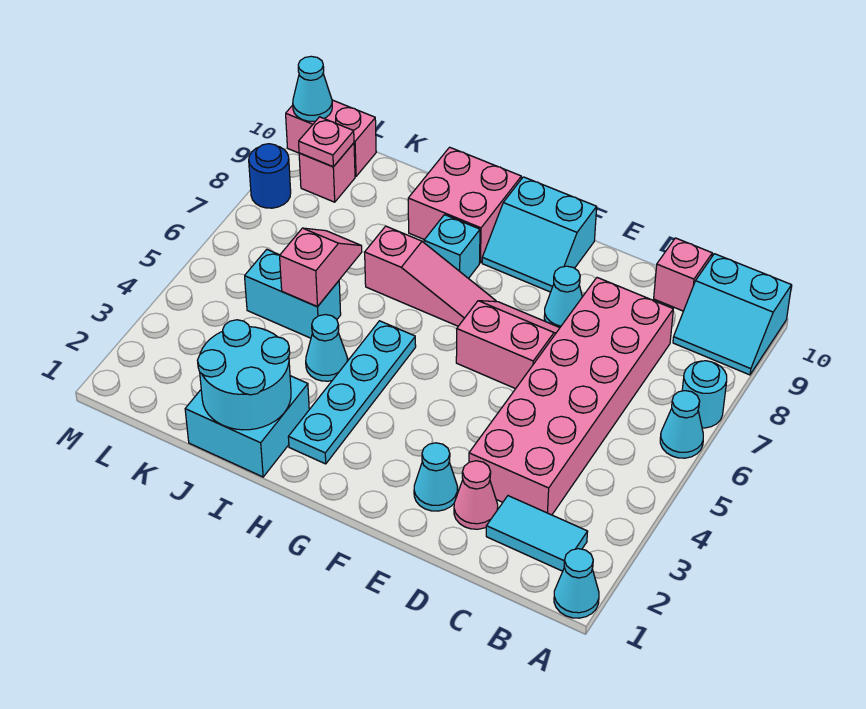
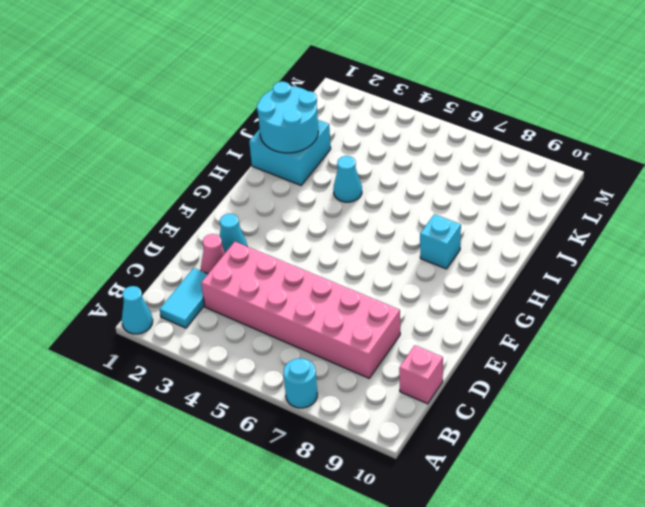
none -> cyan 1x1 cone [660,391,703,458]
none -> cyan 2x2 slope [673,254,791,375]
none -> pink 2x2 slope [456,301,560,389]

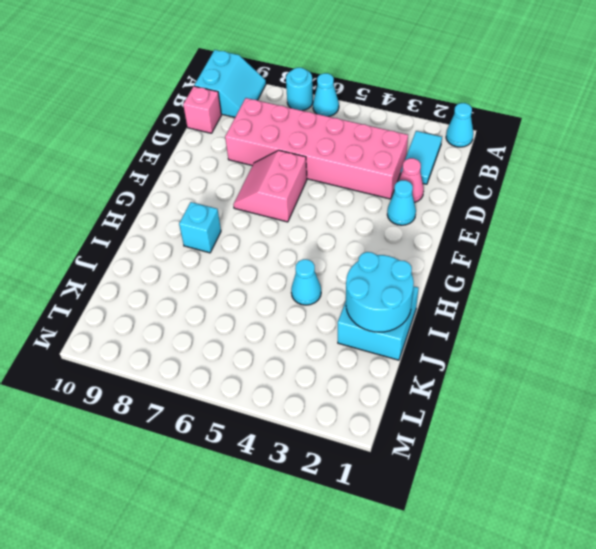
none -> cyan 1x1 cone [544,266,582,327]
none -> cyan 2x2 slope [482,177,597,292]
none -> pink 1x3 slope [365,226,496,326]

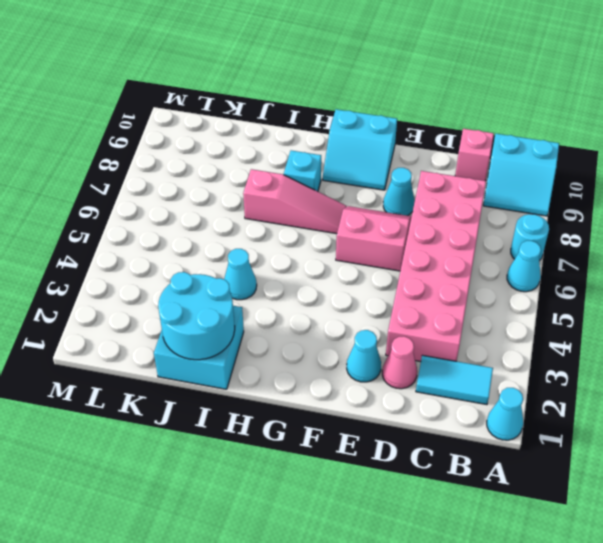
none -> cyan 1x4 plate [288,321,416,464]
none -> pink 2x2 brick [408,147,521,263]
none -> cyan 1x2 brick [245,250,341,338]

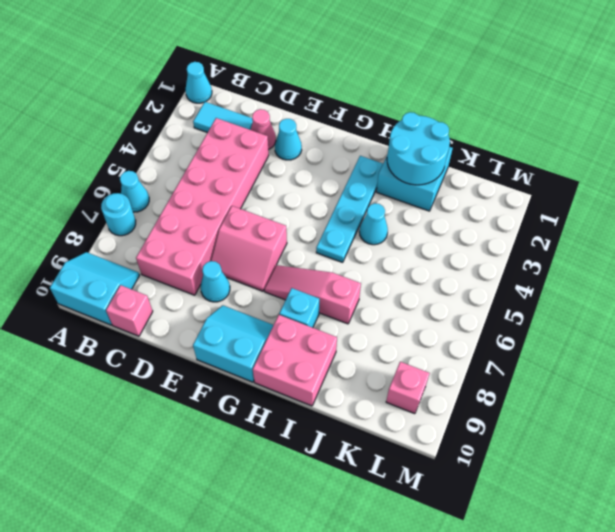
none -> cyan 1x2 brick [245,250,341,338]
none -> pink 1x2 brick [286,100,376,176]
none -> blue 1x1 round brick [249,144,291,208]

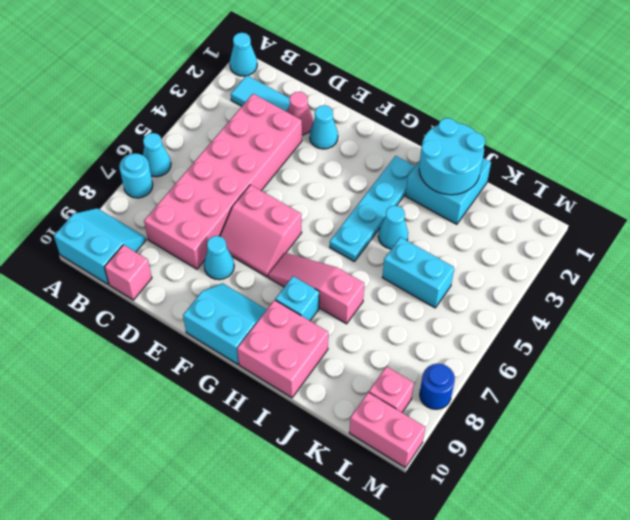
none -> pink 1x2 slope [280,228,362,307]
none -> pink 1x1 plate [299,117,354,167]
none -> cyan 1x1 cone [293,56,332,121]

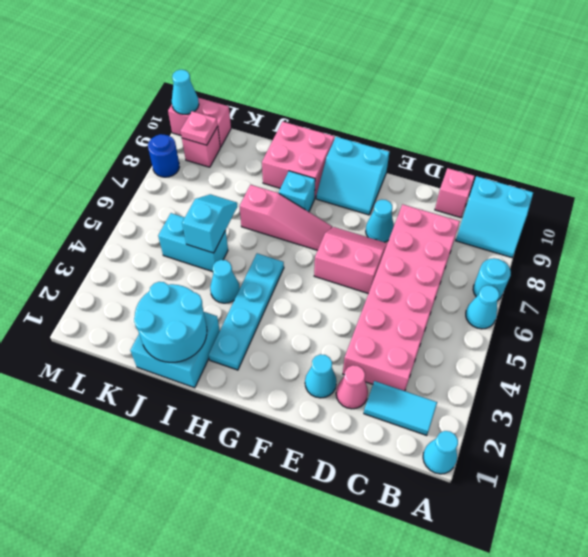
cyan 1x2 slope [182,194,237,253] -> pink 1x2 slope [280,228,362,307]

